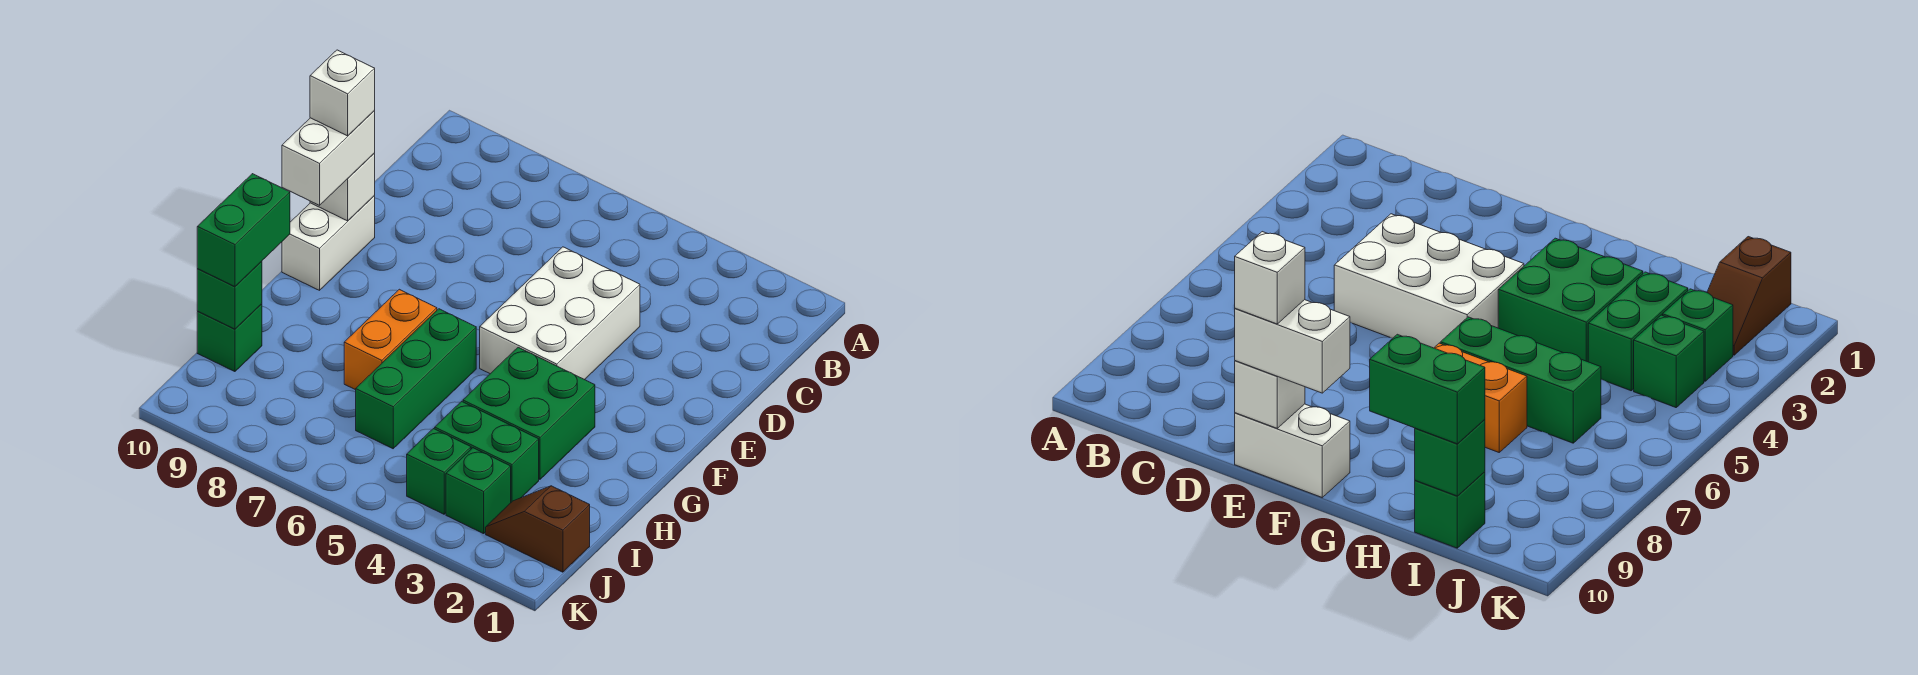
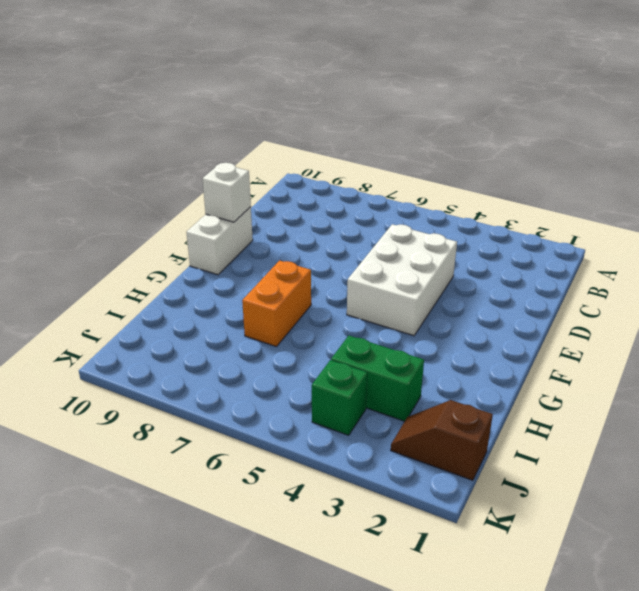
none -> green 2x2 brick [463,347,595,479]
none -> green 1x3 brick [356,309,476,449]
none -> green 1x1 brick [197,304,262,372]

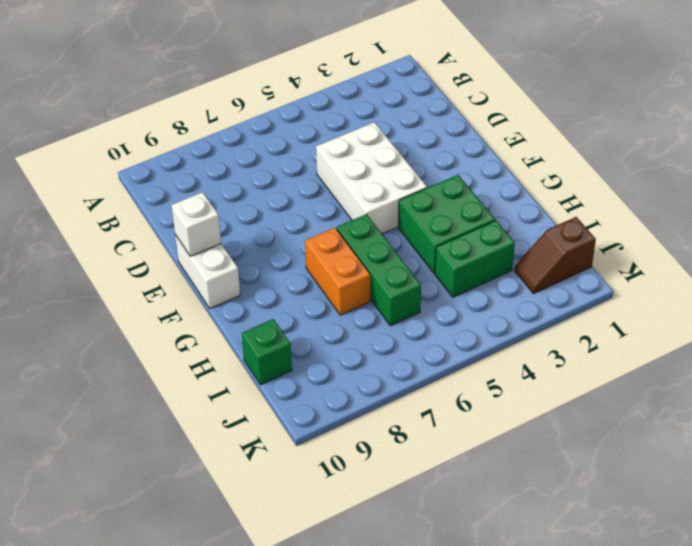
none -> green 1x1 brick [446,448,511,534]
none -> green 1x1 brick [407,429,471,514]
none -> green 1x1 brick [197,261,262,329]

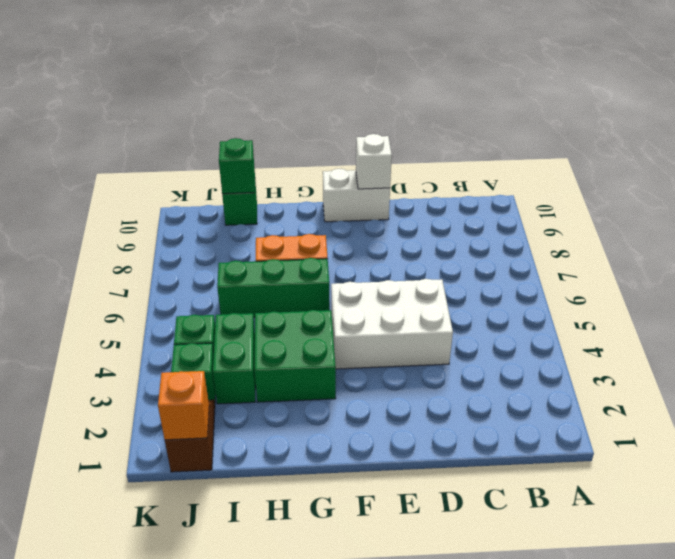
orange 1x1 brick [158,371,209,440] -> none
none -> white 1x2 brick [282,111,375,205]
none -> green 1x2 brick [197,174,290,287]
none -> white 1x1 brick [310,50,375,136]

